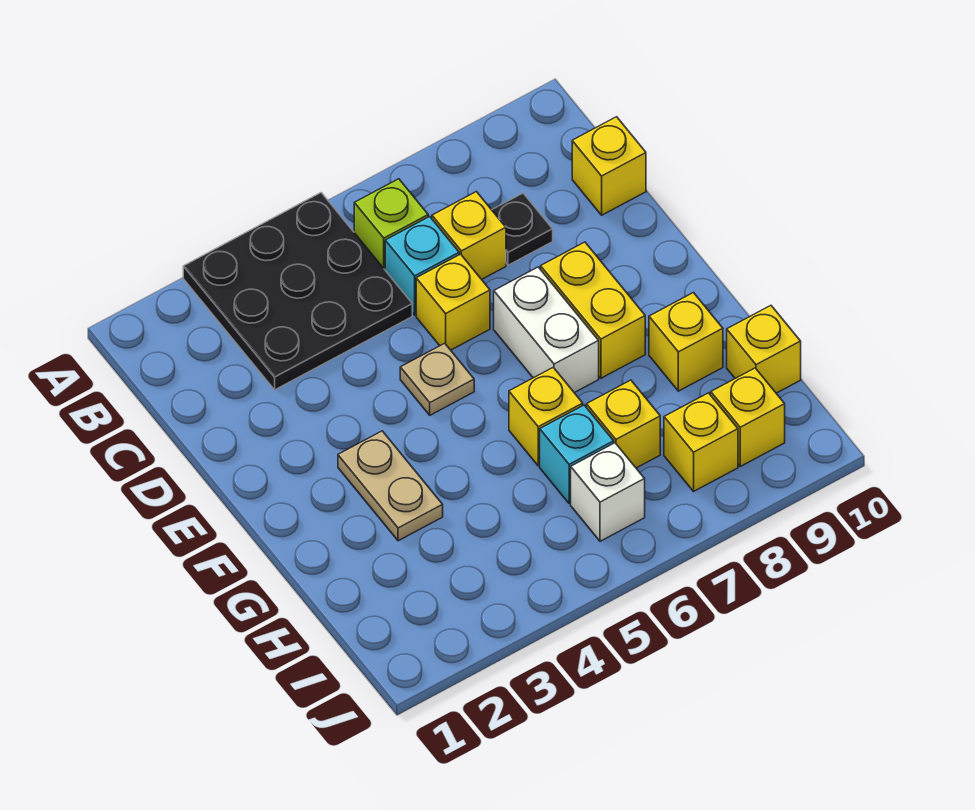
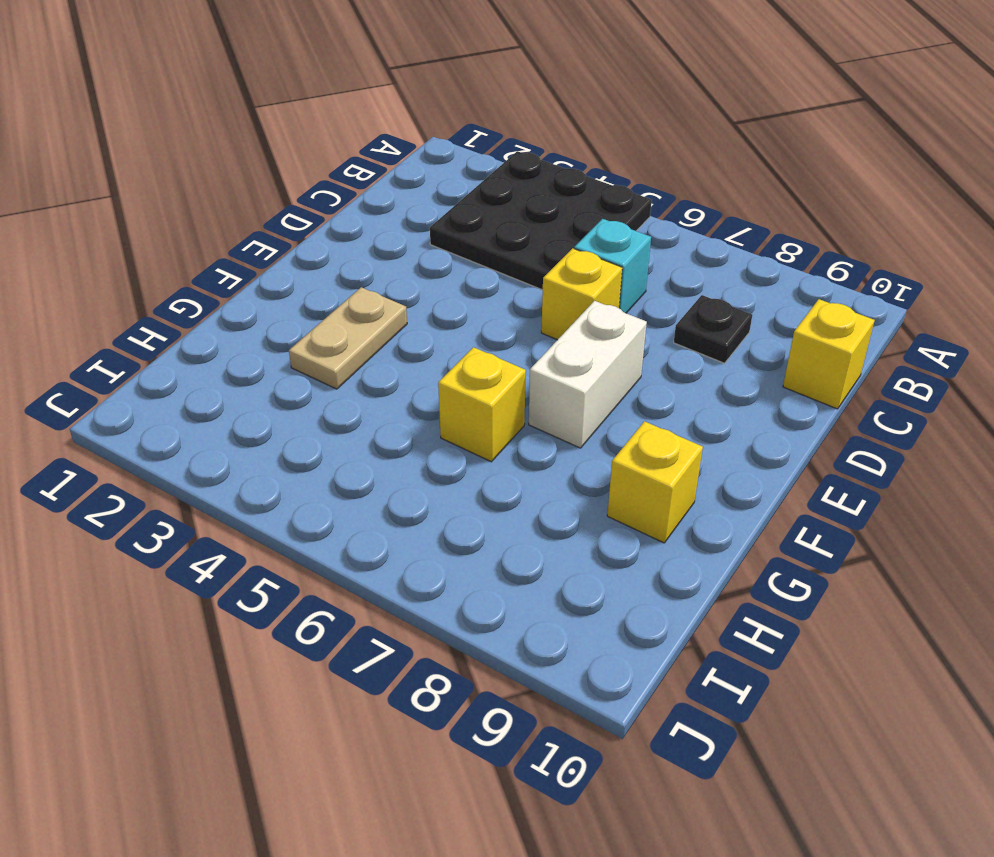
none -> lime 1x1 brick [354,179,428,269]
none -> yellow 1x1 brick [432,192,506,279]
none -> tan 1x1 plate [400,343,474,415]

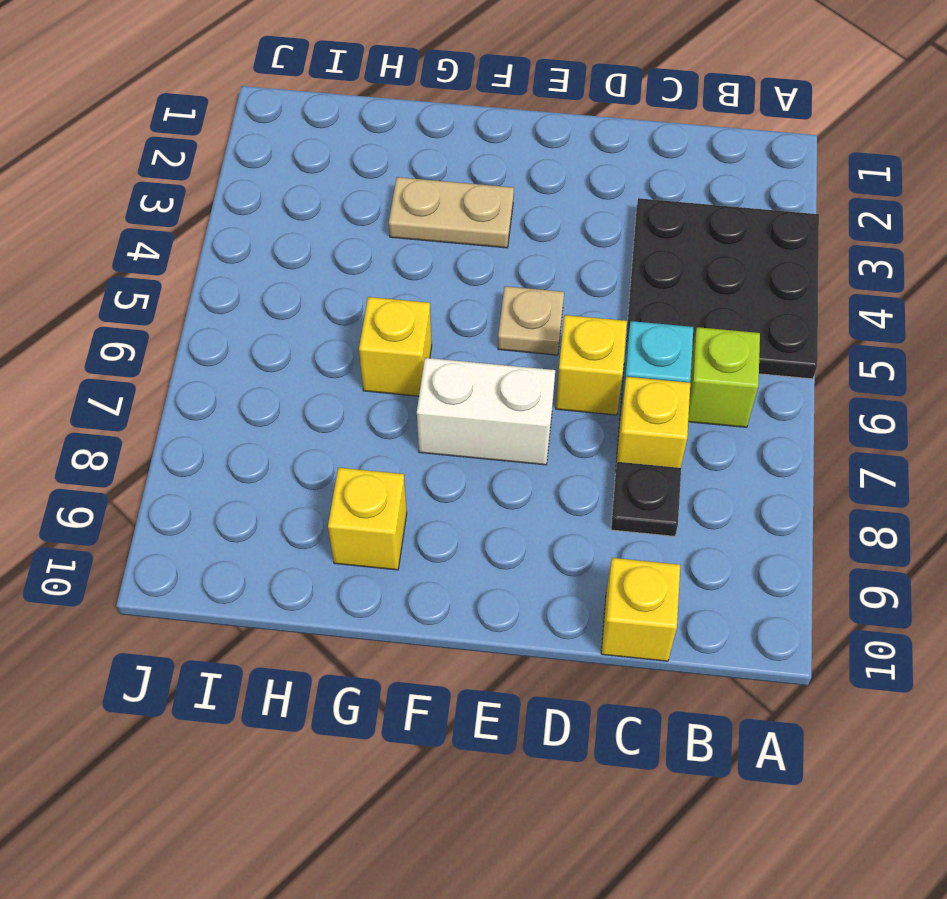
none -> yellow 1x2 brick [541,242,645,378]
none -> cyan 1x1 brick [540,405,614,504]
none -> yellow 1x1 brick [586,380,660,468]

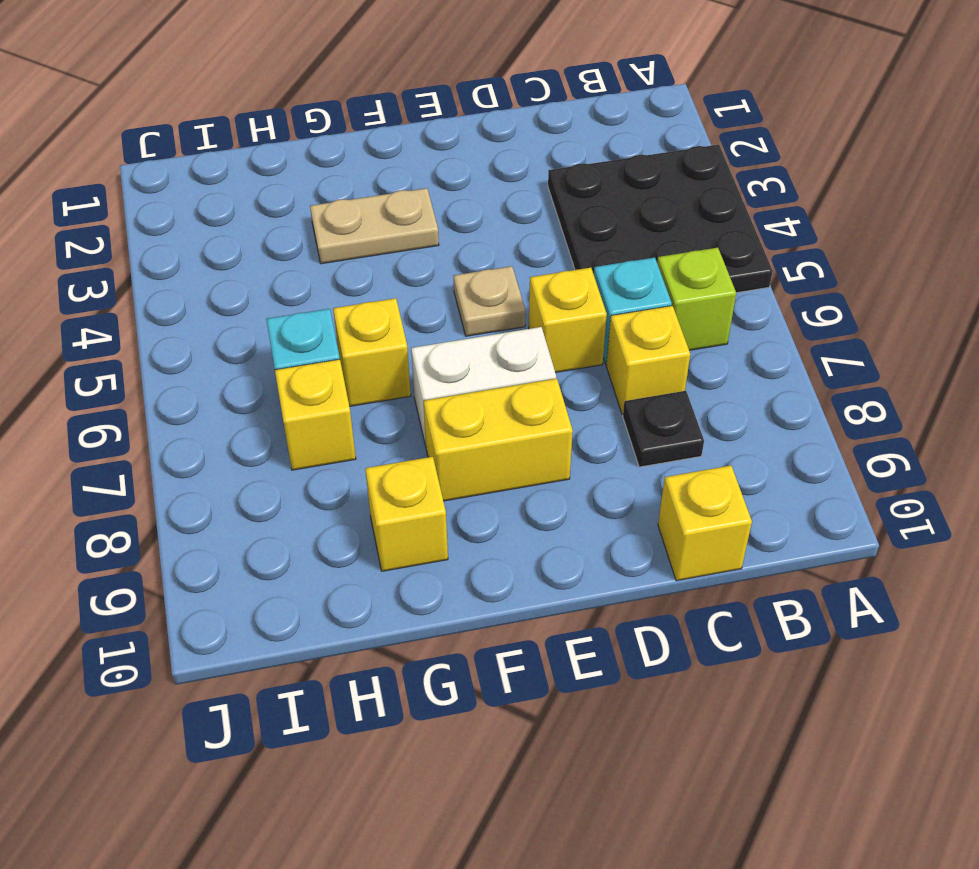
none -> yellow 1x1 brick [727,306,801,393]
none -> white 1x1 brick [571,443,645,541]
none -> yellow 1x1 brick [664,393,738,491]

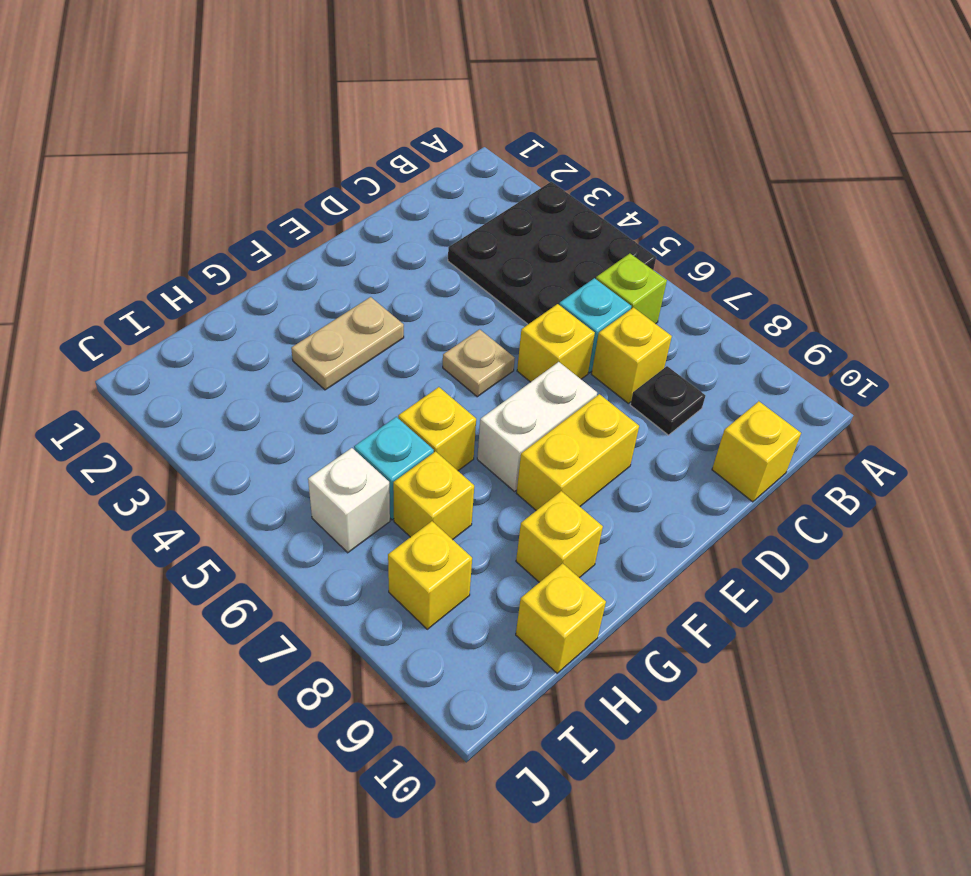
none -> yellow 1x1 brick [711,368,785,466]

